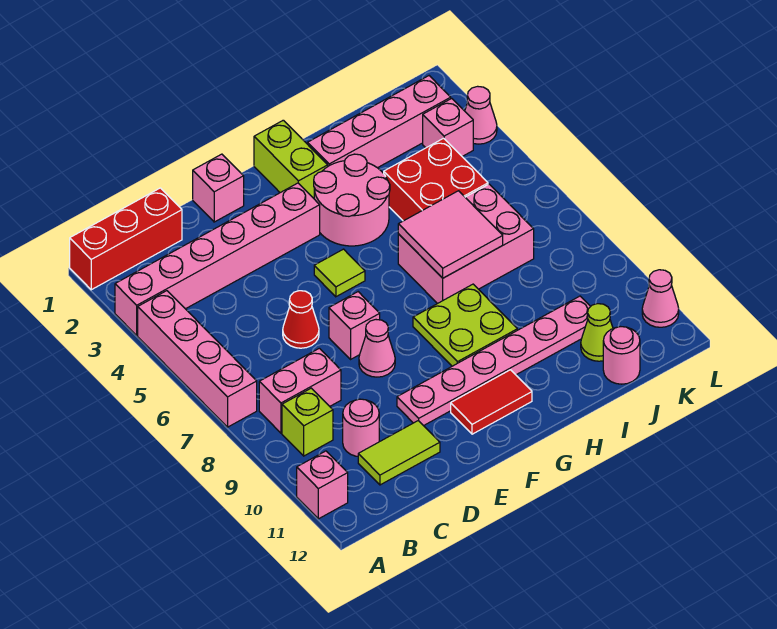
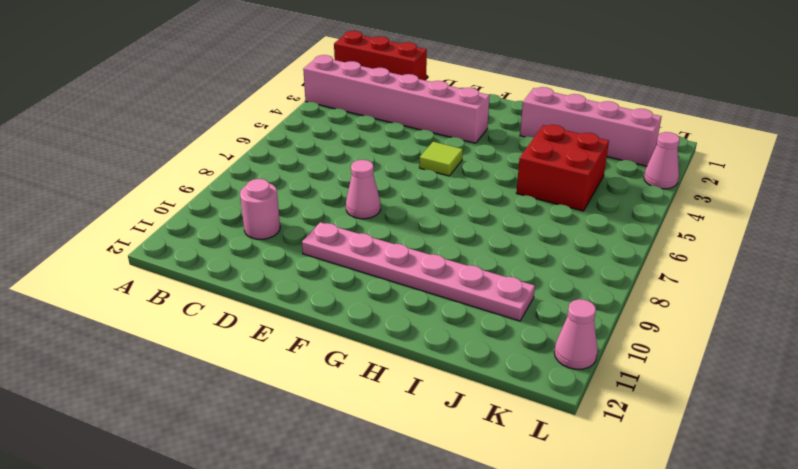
none -> pink 1x4 brick [138,291,257,427]
none -> pink 1x1 brick [297,451,348,519]
none -> pink 1x2 brick [259,348,341,433]

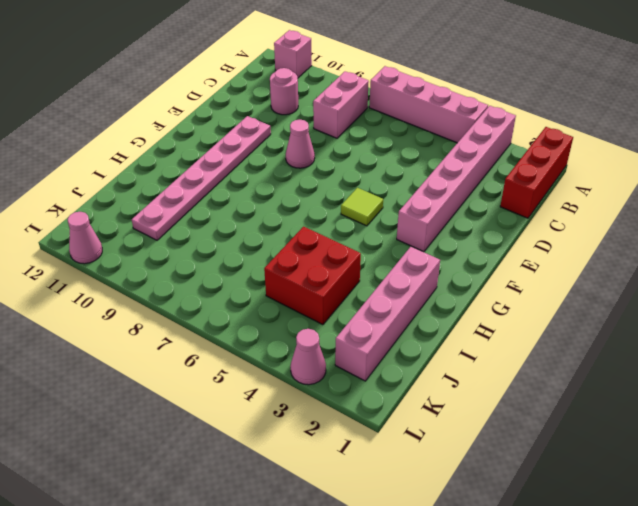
none -> lime 1x1 brick [282,388,333,456]
none -> lime 1x2 tile [358,421,440,485]
none -> red 1x1 cone [283,291,319,348]

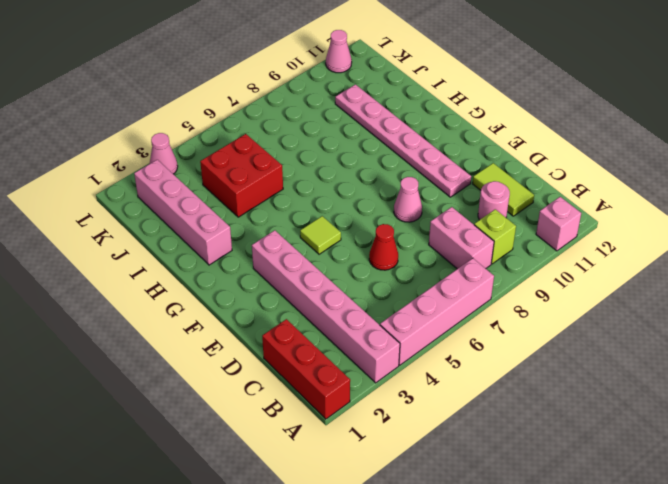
none -> pink 1x1 brick [193,154,244,222]
none -> pink 1x1 brick [329,292,380,359]
none -> red 1x2 tile [451,370,532,434]

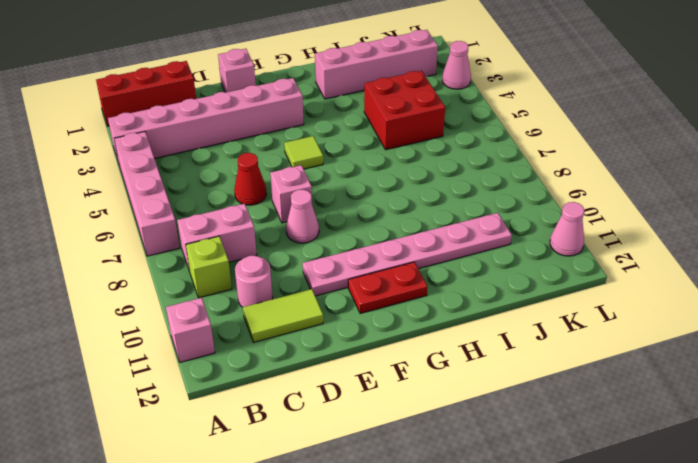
red 1x2 plate [348,262,428,314] -> red 1x2 tile [451,370,532,434]
none -> lime 1x2 brick [254,120,328,198]
none -> pink 2x2 round brick [314,154,390,246]
none -> lime 2x2 plate [413,284,517,366]

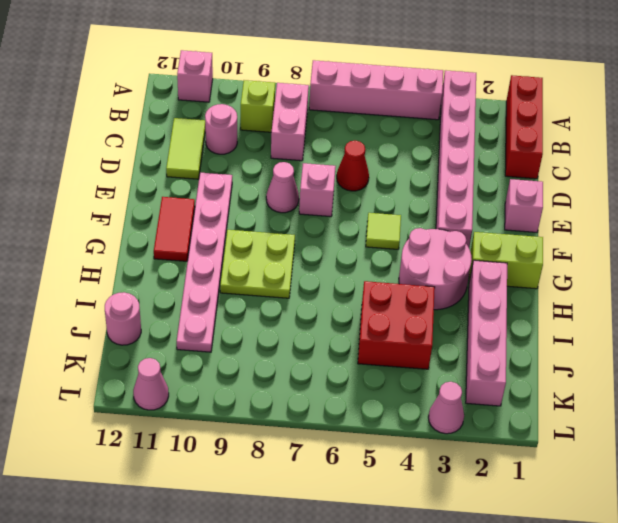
none -> pink 2x3 brick [398,184,534,304]
none -> lime 1x1 cone [581,304,613,361]
none -> pink 1x1 brick [423,98,473,156]

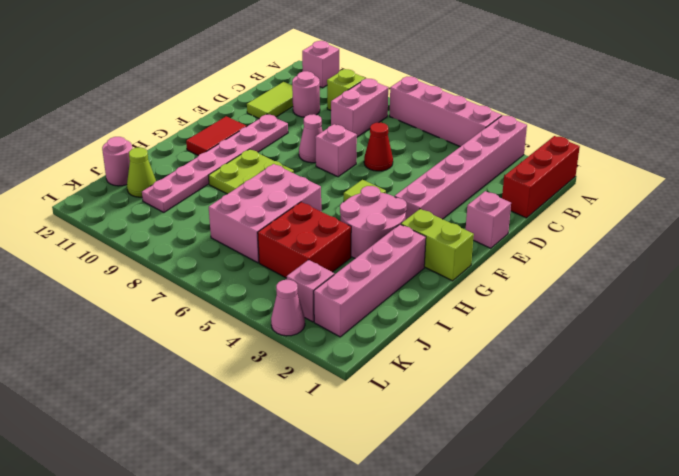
none -> pink 1x1 cone [642,270,679,327]
none -> pink 2x2 tile [398,191,503,278]

